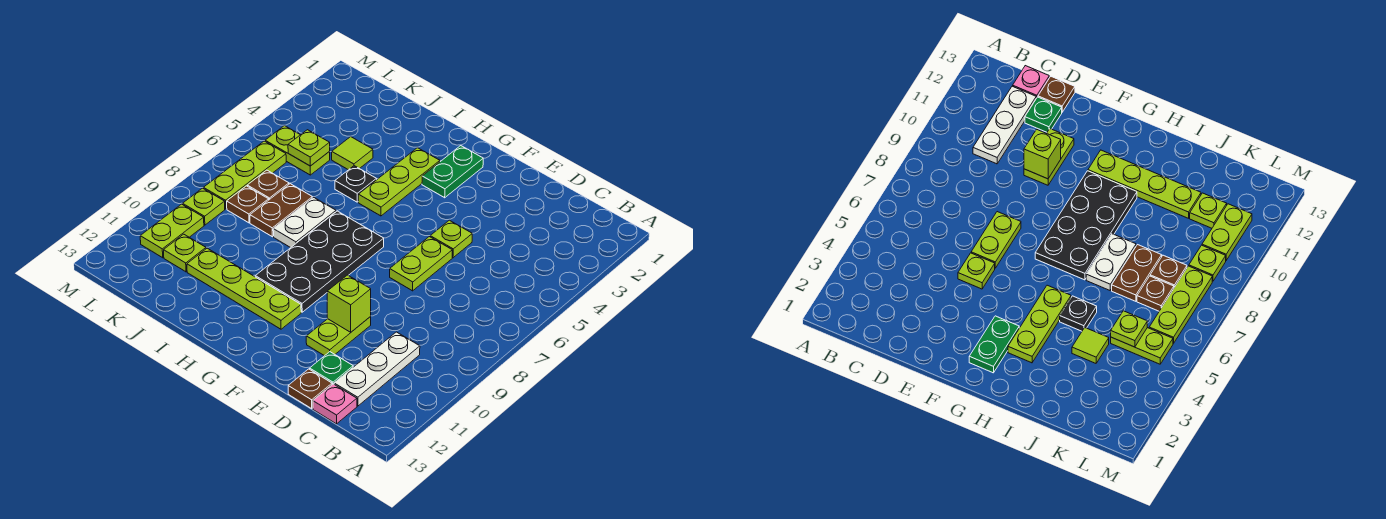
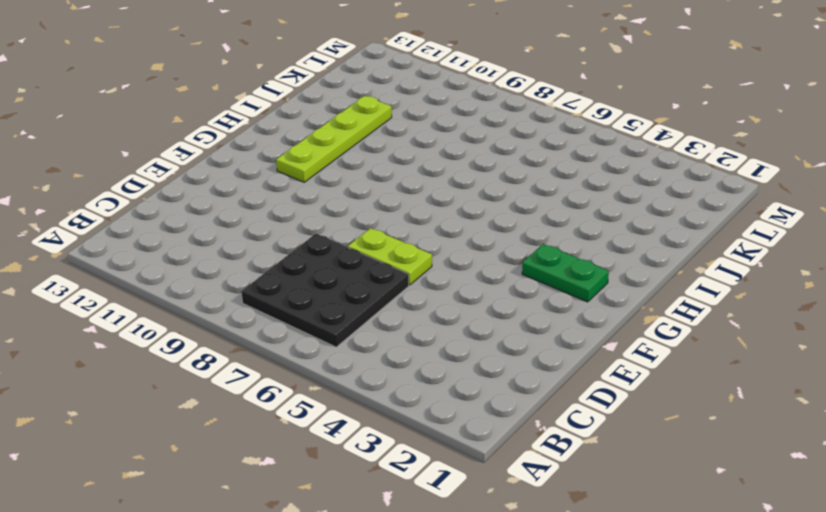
black 3x3 plate [242,234,409,347] -> none
none -> white 1x3 plate [334,332,420,406]
none -> pink 1x1 plate [313,384,357,424]
none -> green 1x1 plate [310,352,353,384]

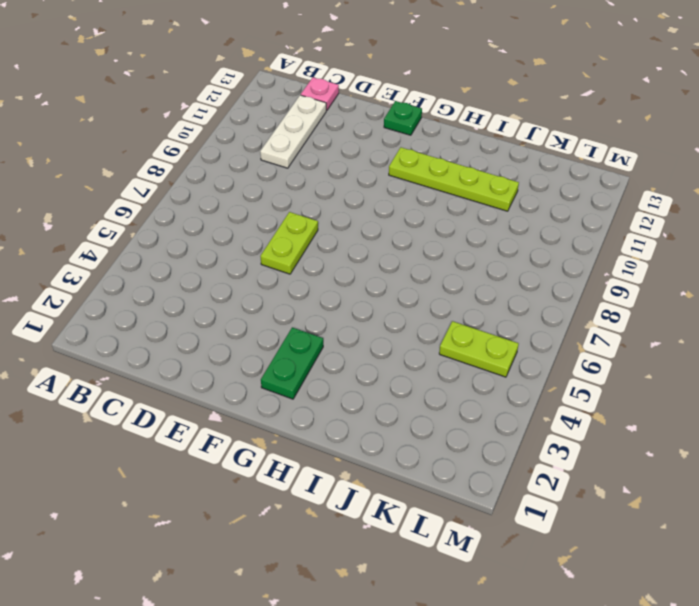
green 1x1 plate [384,101,422,135] -> green 1x1 plate moved to [310,352,353,384]
none -> brown 1x1 plate [288,369,332,408]
none -> lime 1x1 plate [430,220,472,258]
none -> lime 1x2 plate [306,317,371,356]

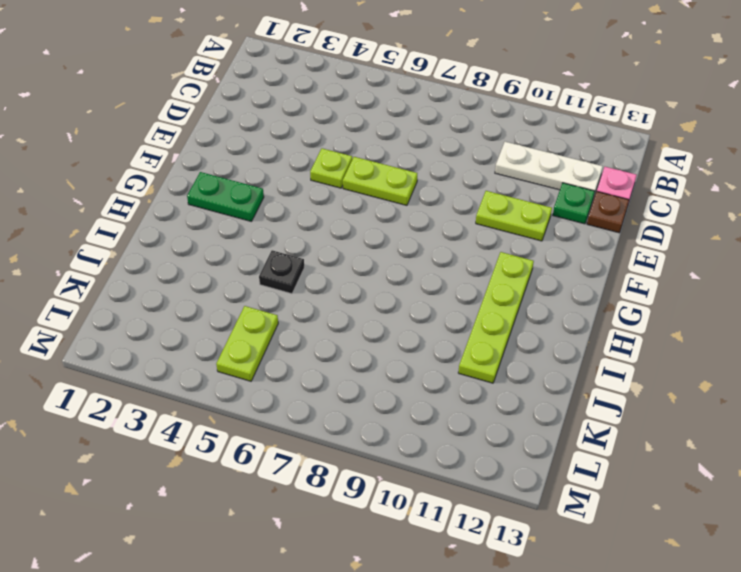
none -> black 2x4 plate [255,211,384,312]
none -> lime 1x3 plate [358,148,440,216]
none -> white 1x2 plate [273,197,336,248]

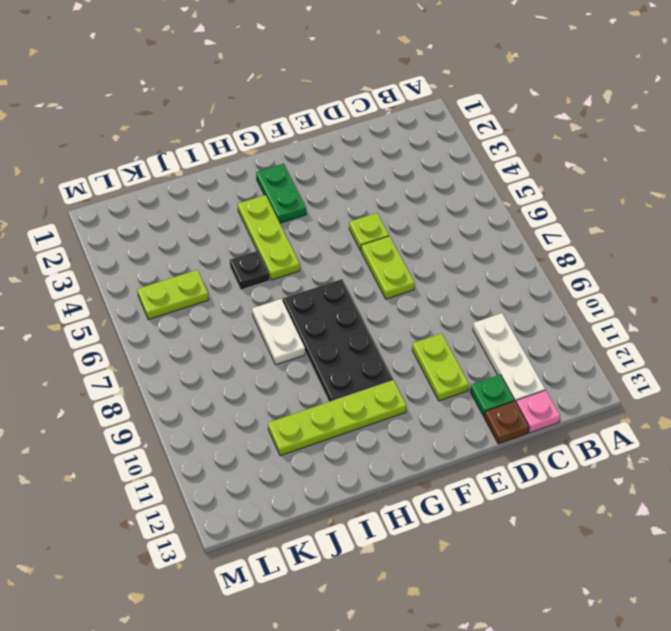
none -> lime 1x1 tile [332,137,373,170]
none -> brown 1x2 plate [250,184,312,237]
none -> brown 1x1 plate [247,170,289,200]

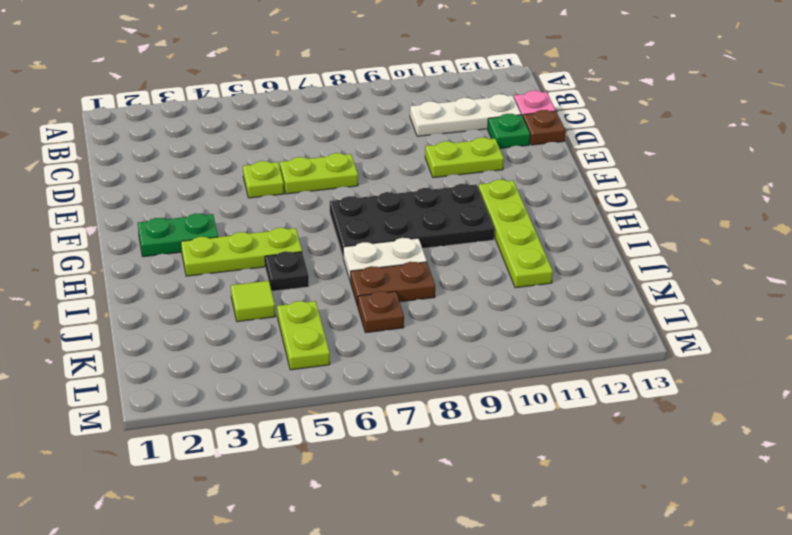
none -> brown 1x1 plate [227,186,269,223]
none -> lime 1x1 plate [164,234,206,272]
none -> lime 1x3 plate [203,141,286,209]

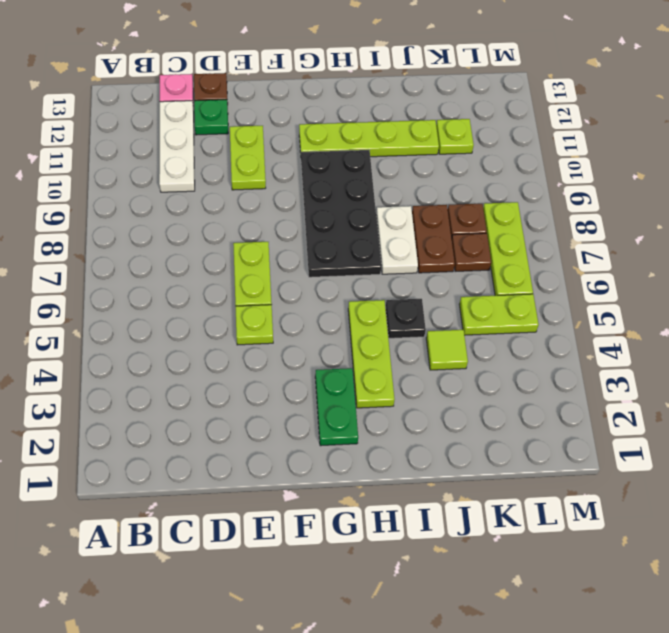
none -> lime 1x1 plate [183,188,225,225]
none -> lime 1x2 plate [140,204,204,258]
none -> lime 1x1 brick [327,275,371,332]

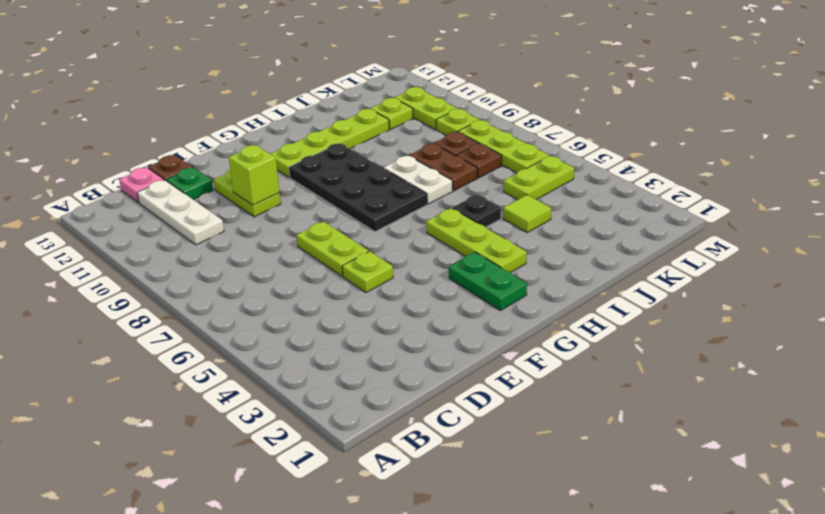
none -> lime 1x1 plate [288,130,330,166]

